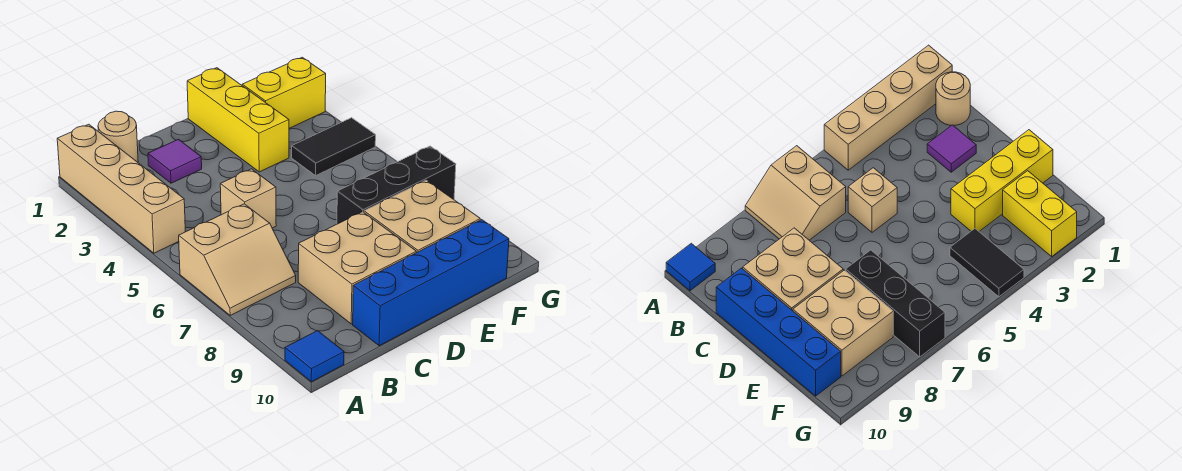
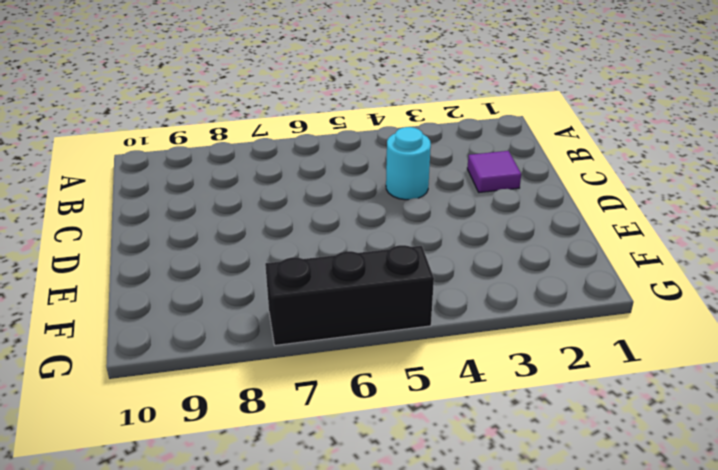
cyan 1x1 round brick [386,127,431,200] -> none
black 1x3 brick [265,245,434,345] -> black 1x3 brick turned to [337,146,456,224]
none -> tan 1x4 brick [57,124,185,253]
none -> tan 2x2 slope [179,204,296,315]
none -> blue 1x1 tile [285,331,344,382]

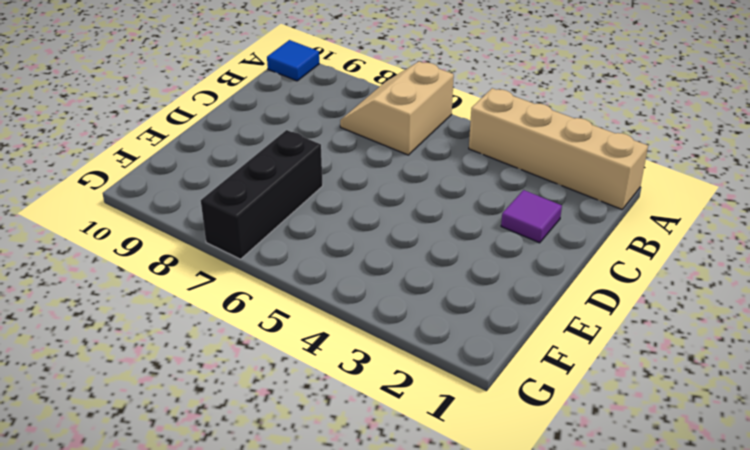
none -> tan 1x1 round brick [98,111,138,162]
none -> tan 1x1 brick [220,169,276,228]
none -> tan 2x2 brick [298,212,416,324]

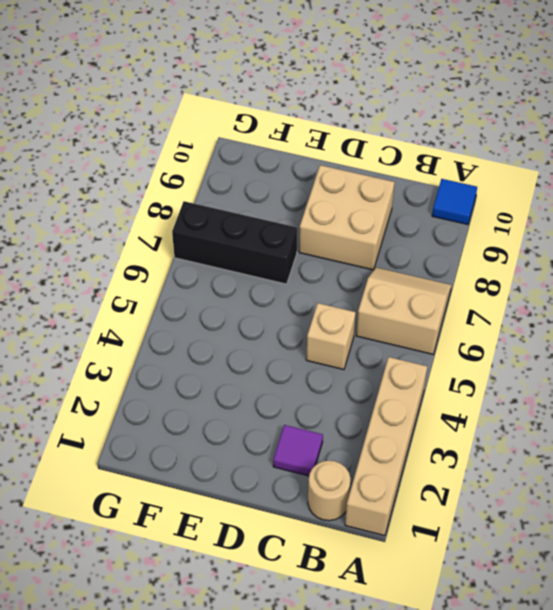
none -> blue 1x4 brick [353,220,509,346]
none -> yellow 1x3 brick [187,68,289,172]
none -> tan 2x2 brick [364,180,480,253]

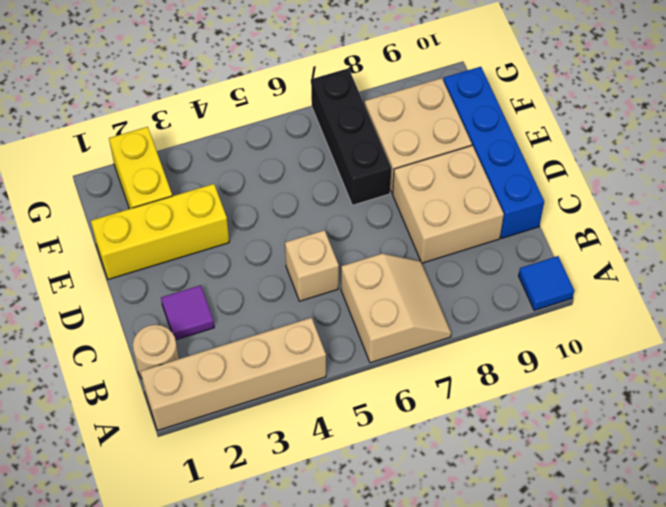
none -> black 1x2 tile [292,118,376,175]

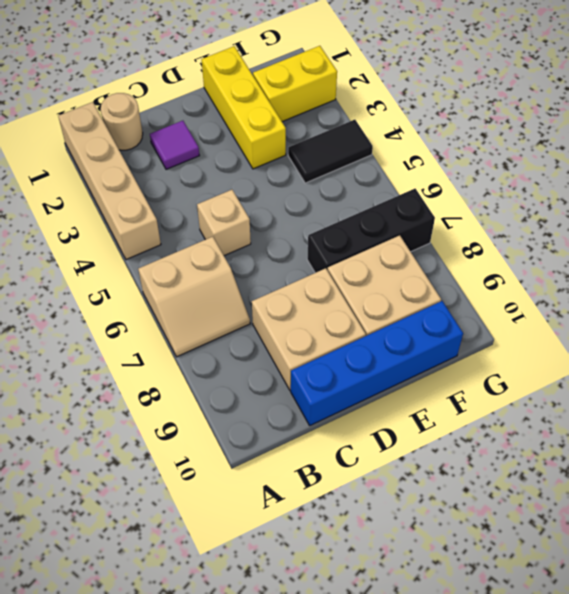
none -> blue 1x1 tile [285,331,344,382]

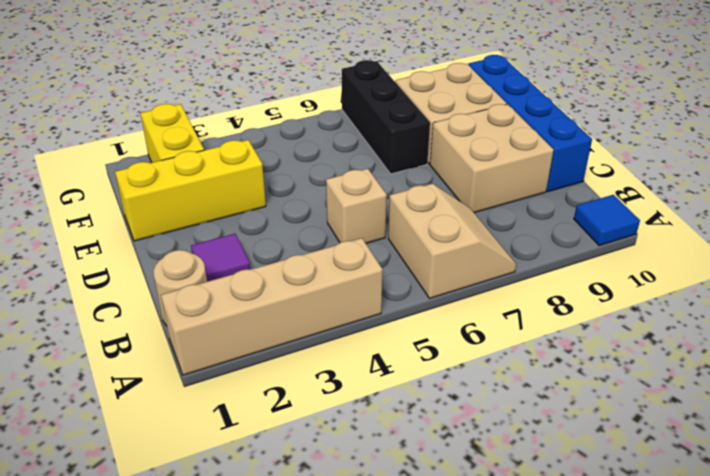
none -> black 1x2 tile [292,118,376,175]

